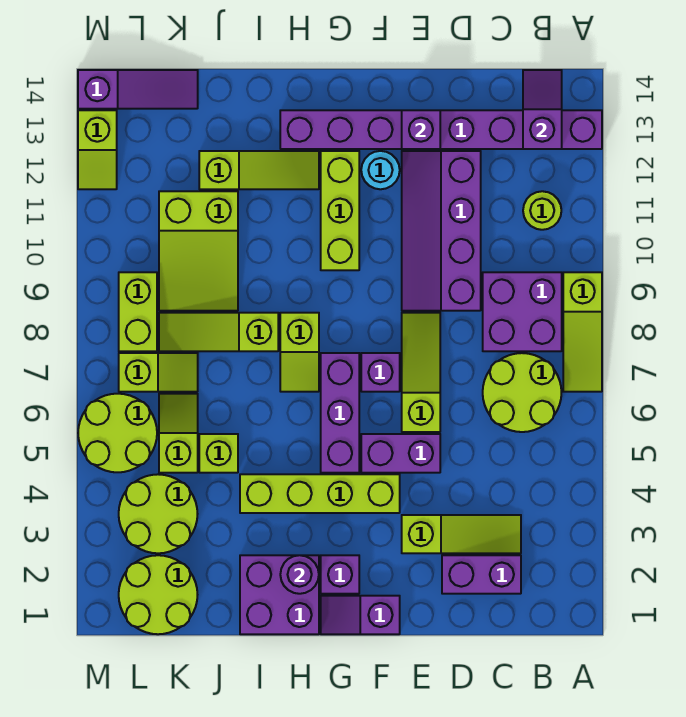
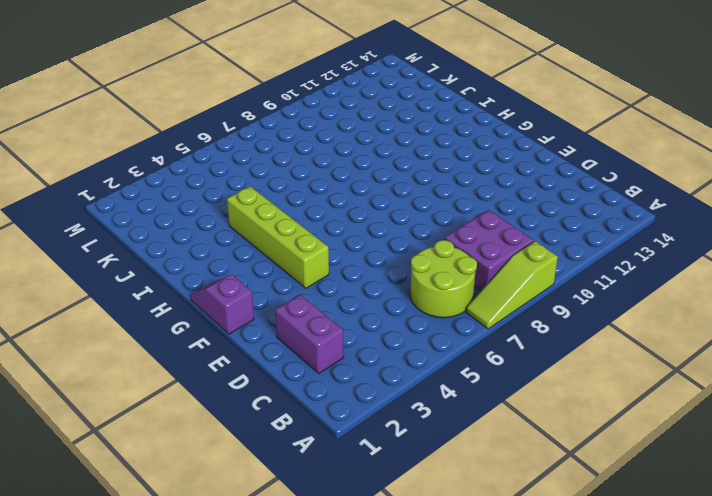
none -> purple 1x8 brick [280,110,602,149]
none -> lime 1x1 round brick [523,191,561,230]
none -> lime 1x3 slope [402,515,521,553]
none -> purple 2x4 slope [402,151,481,311]

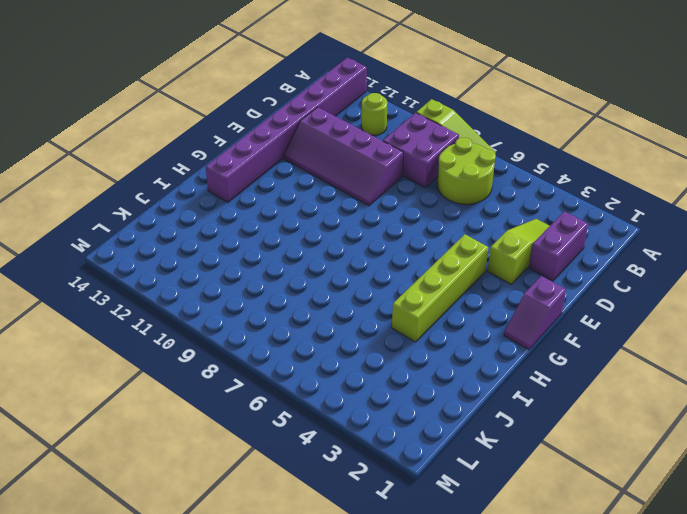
none -> purple 1x2 brick [361,434,440,473]
none -> lime 1x3 slope [402,313,440,432]
none -> purple 1x1 brick [361,353,400,392]
none -> cyan 1x1 round brick [361,151,400,189]

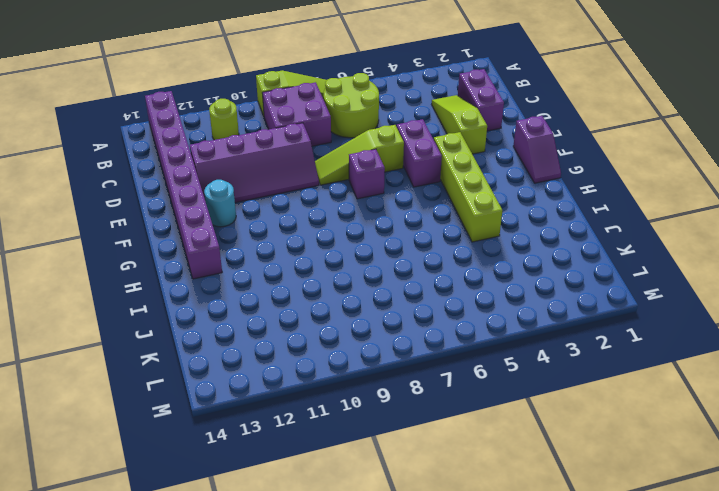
none -> purple 1x1 brick [321,555,359,594]
none -> purple 1x3 brick [321,353,359,473]
none -> lime 1x3 brick [321,151,359,270]
none -> purple 2x2 brick [240,555,319,634]

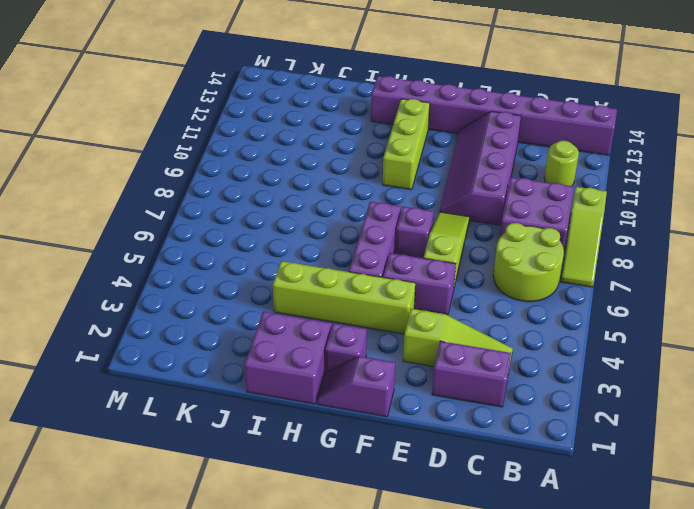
none -> cyan 1x1 round brick [361,151,400,189]
none -> lime 1x2 slope [280,313,319,392]
none -> lime 1x3 slope [199,151,319,189]
none -> lime 1x3 slope [159,313,278,351]

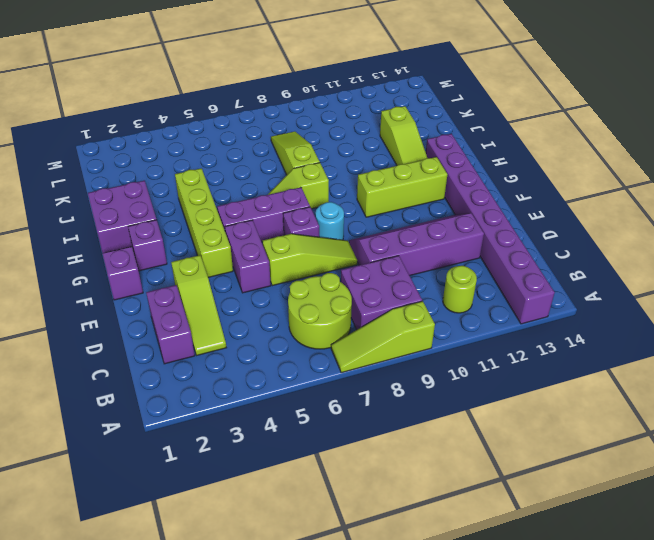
cyan 1x1 round brick [315,202,344,240] -> cyan 1x1 round brick moved to [361,151,400,189]
none -> lime 1x1 brick [199,434,238,473]
none -> lime 2x3 slope [159,191,238,311]
none -> lime 2x2 round brick [119,555,197,634]
none -> lime 2x2 round brick [119,474,197,553]

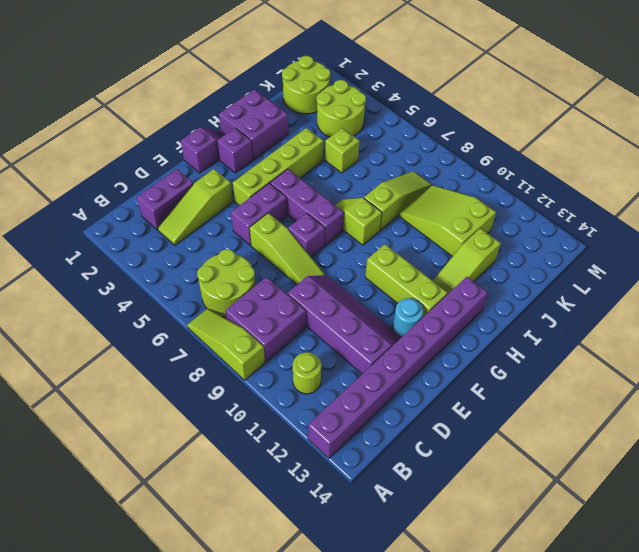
none -> lime 1x2 slope [159,394,198,473]
none -> lime 1x2 slope [119,353,198,392]
none -> purple 1x3 slope [78,70,198,109]
none -> lime 2x2 round brick [78,394,157,472]

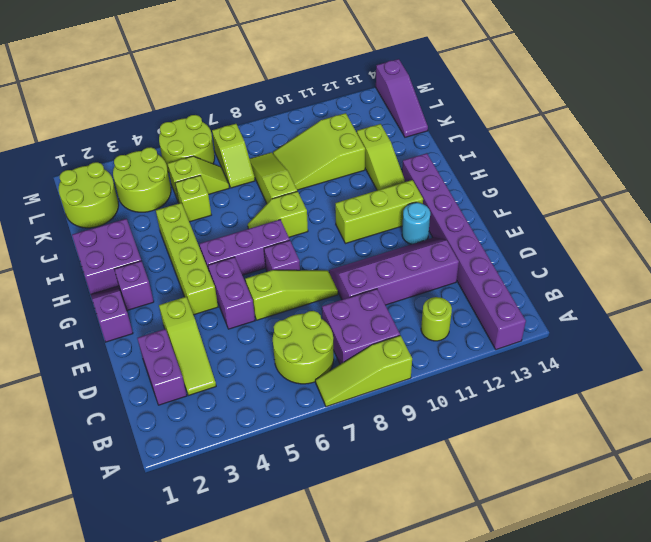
none -> lime 1x2 brick [119,272,157,351]
none -> lime 1x2 slope [78,110,117,189]
none -> purple 1x2 slope [523,70,562,149]
none -> purple 1x1 brick [402,110,440,149]

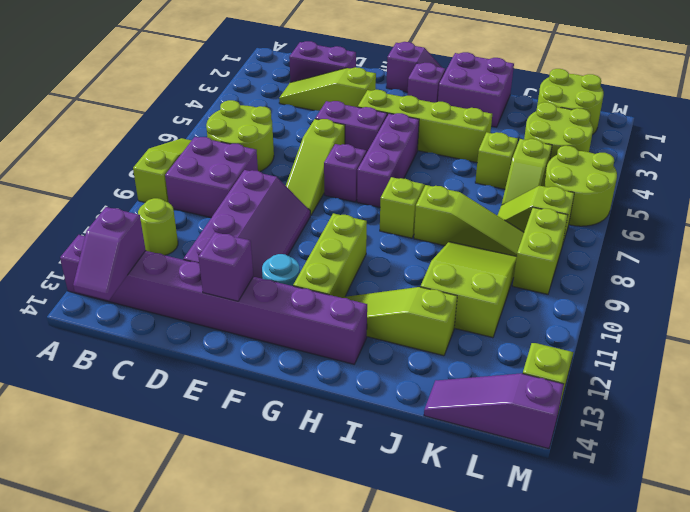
none -> purple 1x1 round brick [280,555,319,594]

